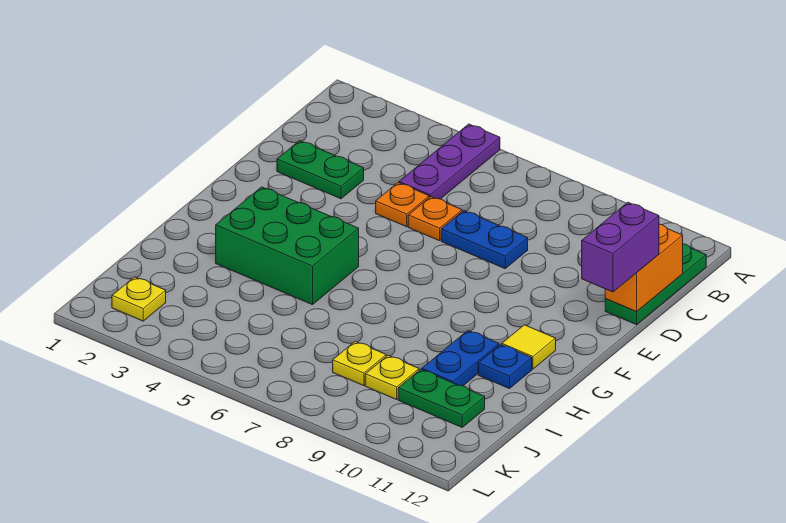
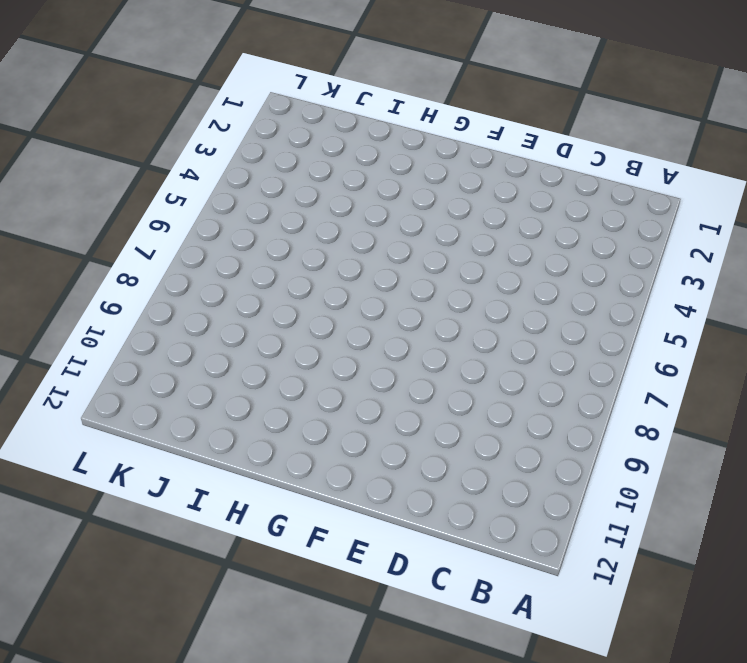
none -> purple 1x3 plate [399,124,500,199]
none -> green 1x3 plate [605,244,706,325]
none -> green 1x2 plate [277,141,364,199]

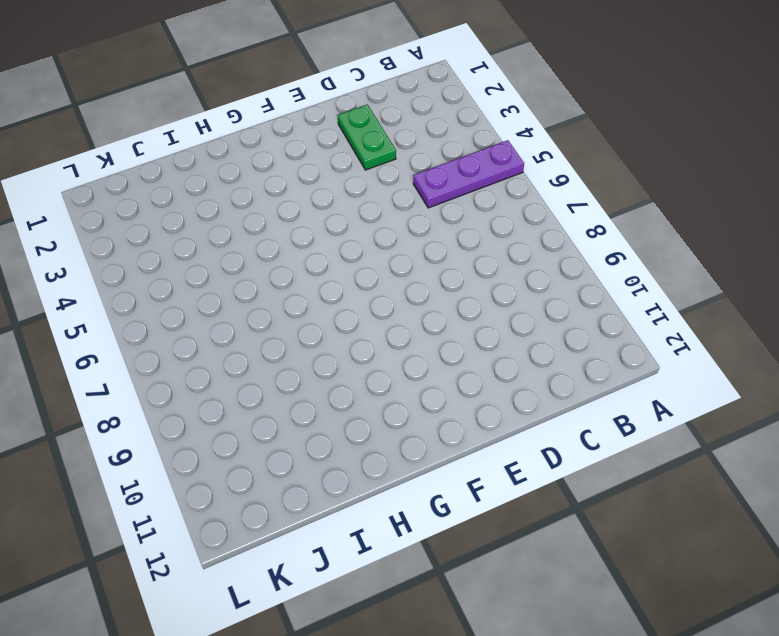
none -> green 1x3 plate [605,244,706,325]
none -> orange 1x1 plate [376,183,429,227]
none -> orange 1x1 plate [408,197,462,241]

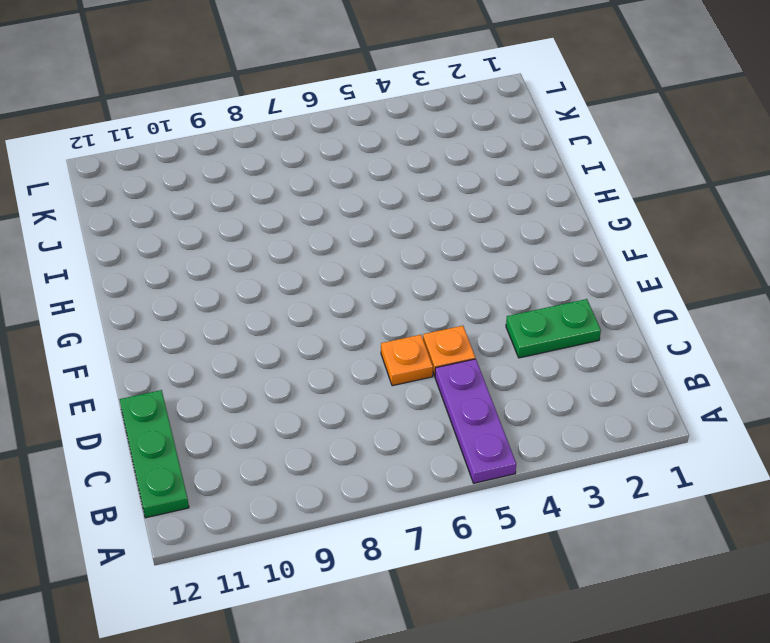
none -> blue 1x2 plate [441,211,528,269]
none -> green 2x3 brick [216,187,359,305]
none -> yellow 1x1 tile [502,325,556,369]

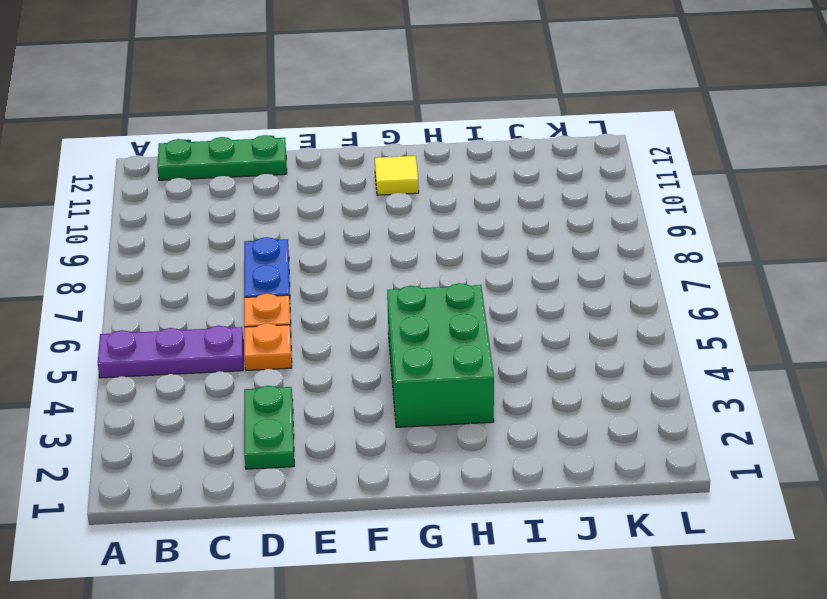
none -> blue 1x2 plate [422,331,499,386]
none -> blue 1x1 plate [478,344,532,389]
none -> yellow 1x1 plate [333,341,386,386]

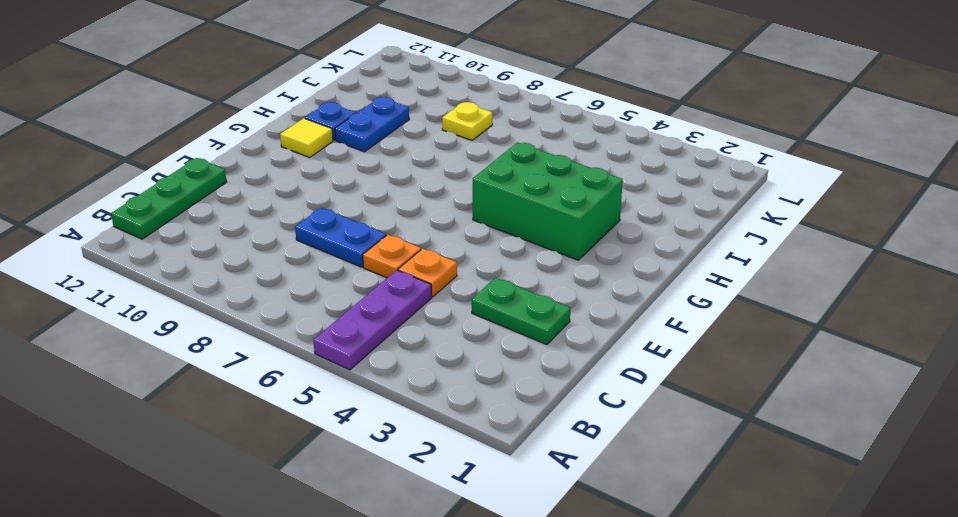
none -> yellow 1x1 plate [365,356,419,400]
none -> green 1x2 plate [398,369,485,427]
none -> yellow 1x1 plate [112,277,166,321]

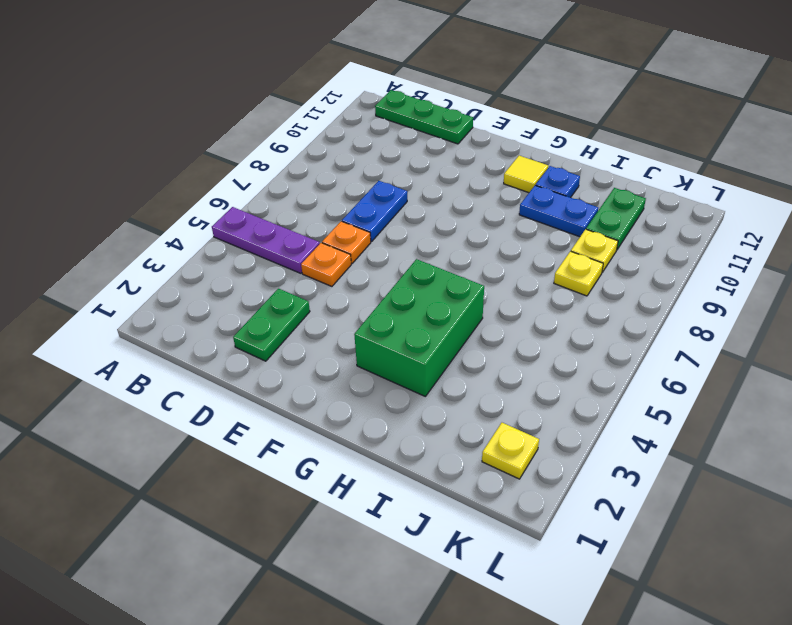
none -> orange 1x2 brick [605,224,683,312]
none -> purple 1x2 brick [582,202,659,292]

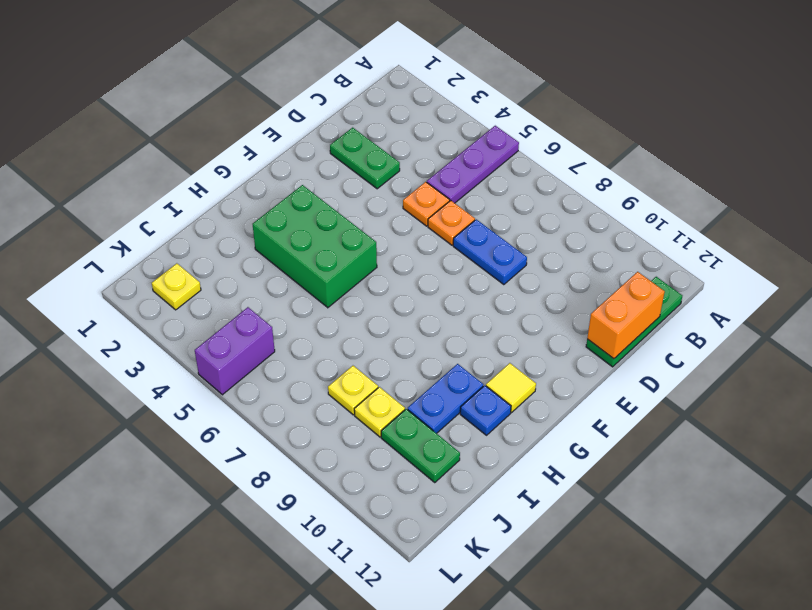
purple 1x2 brick [195,307,275,395] -> purple 1x2 brick moved to [582,202,659,292]

